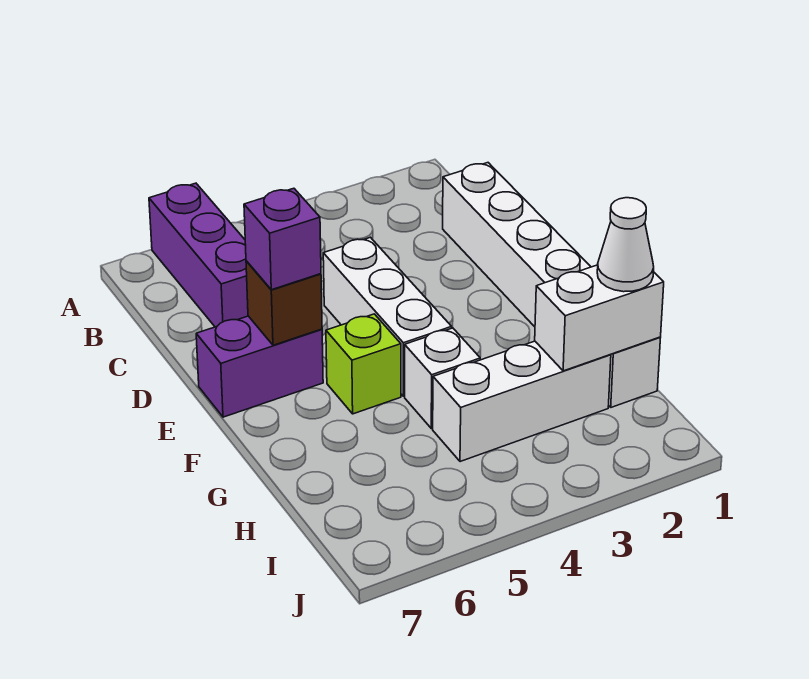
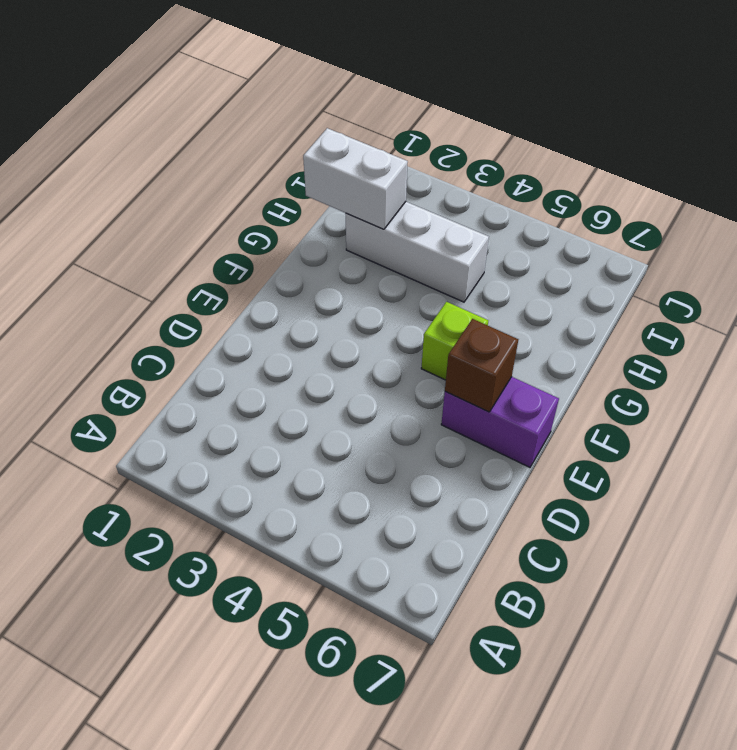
none -> purple 1x3 brick [149,183,248,327]
none -> white 1x6 brick [443,163,660,407]

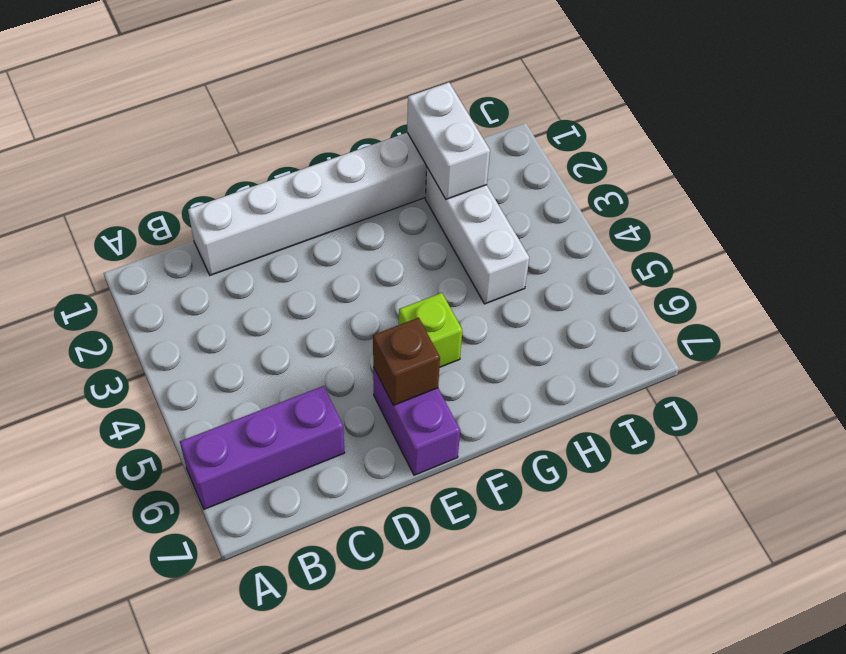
none -> white 1x3 brick [323,237,452,396]
none -> white 1x1 brick [405,328,480,429]

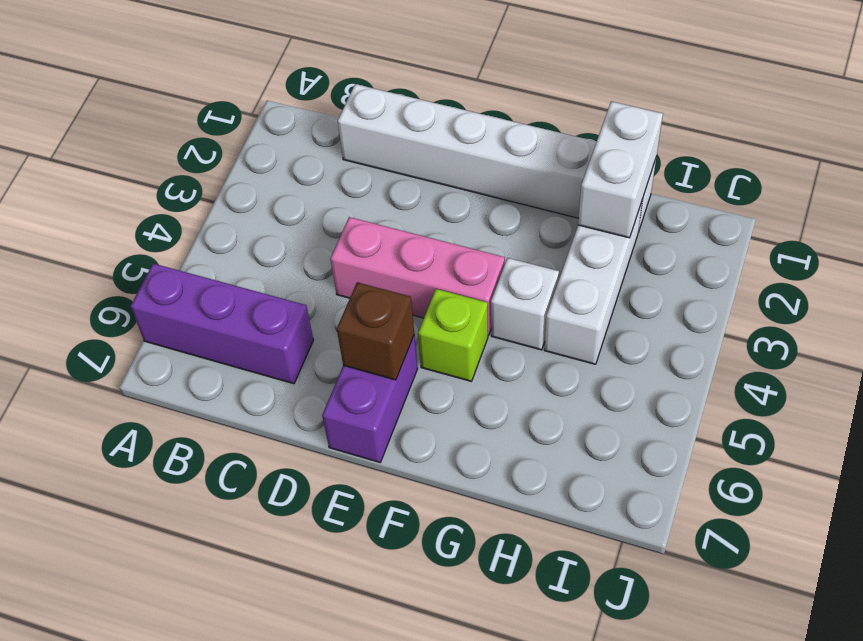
pink 1x3 brick [330,217,505,336] -> white 1x3 brick [323,237,452,396]
none -> purple 1x1 brick [244,188,321,290]
none -> white 1x1 cone [597,198,654,292]

